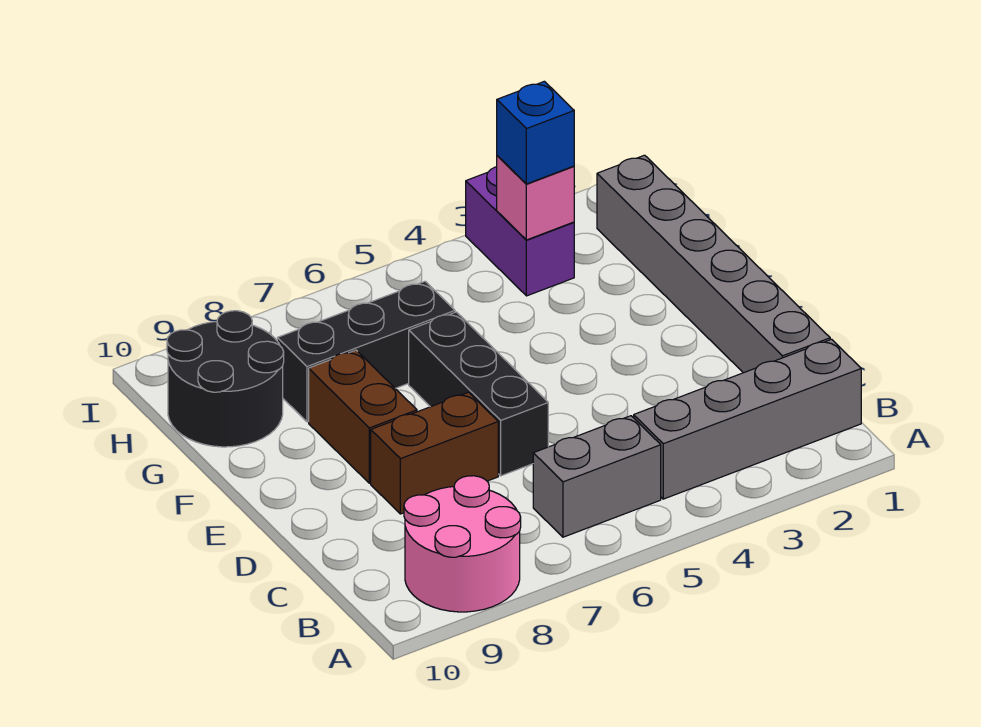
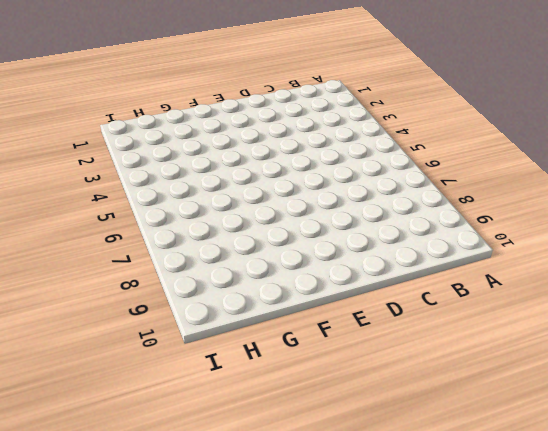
none -> pink 2x2 round brick [404,476,521,612]
none -> grey 1x4 brick [634,339,861,499]
none -> grey 1x2 brick [533,416,661,537]

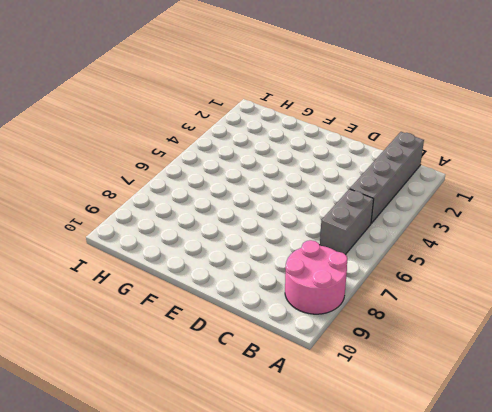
none -> grey 1x6 brick [597,155,830,373]
none -> black 1x3 brick [409,312,548,476]
none -> brown 1x2 brick [371,392,498,514]

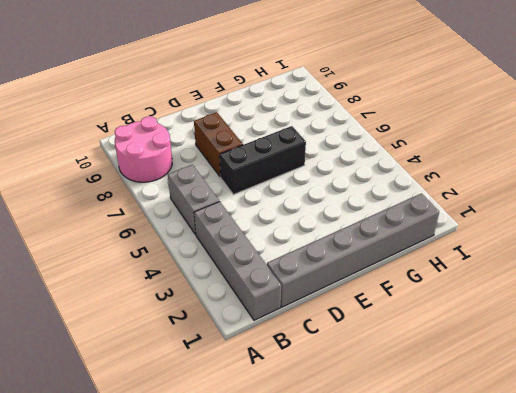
none -> brown 1x2 brick [309,350,417,483]
none -> black 1x3 brick [277,281,455,422]
none -> black 2x2 round brick [167,311,284,447]

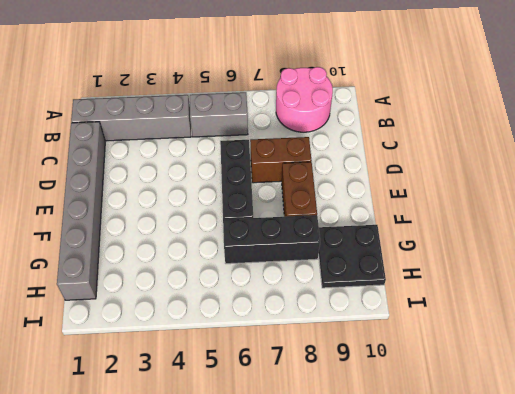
black 2x2 plate [319,225,386,288] -> black 2x2 round brick [167,311,284,447]
none -> purple 1x2 brick [466,167,574,296]
none -> pink 1x1 brick [497,156,574,240]
none -> blue 1x1 brick [497,81,574,184]

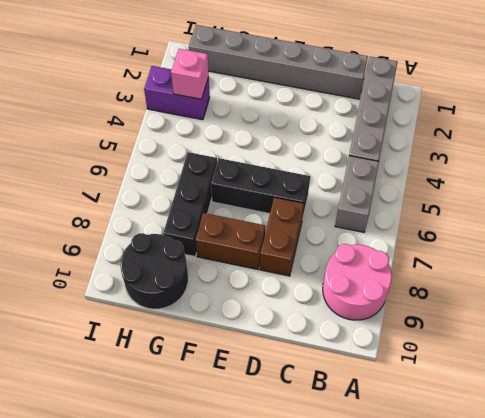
none -> blue 1x1 brick [497,81,574,184]

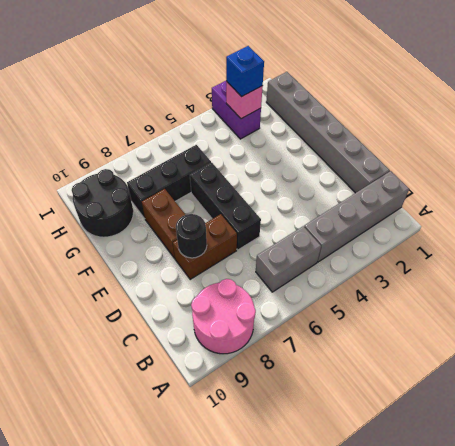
black 1x1 round brick [176,214,207,258] -> none

